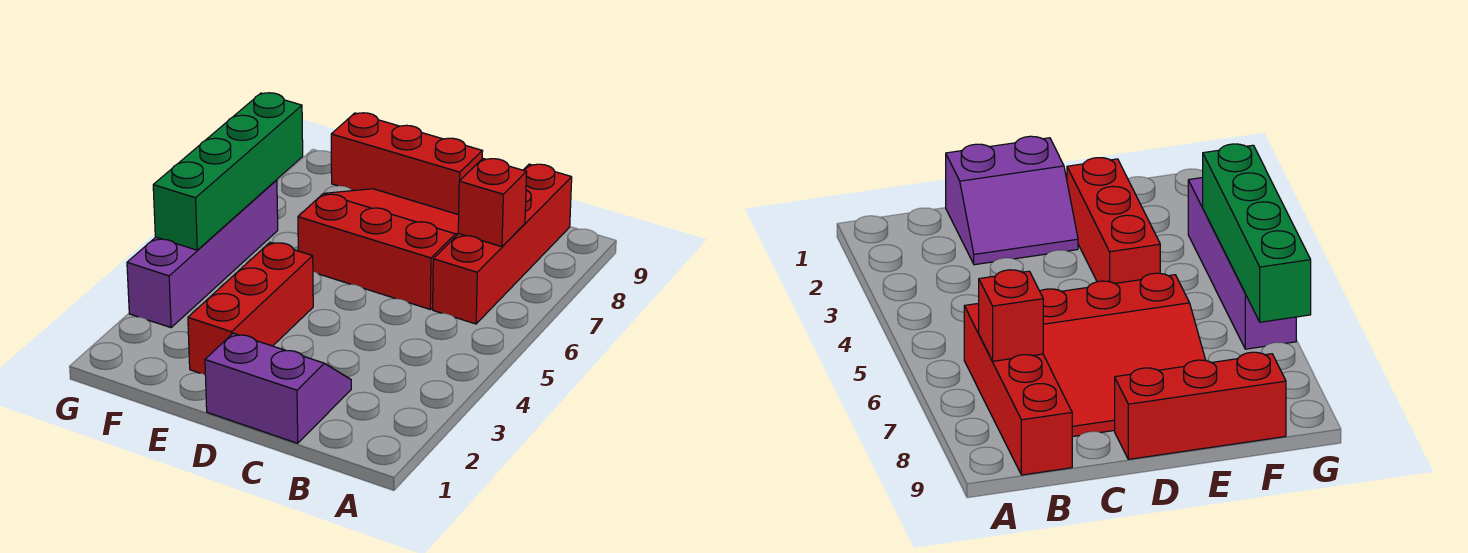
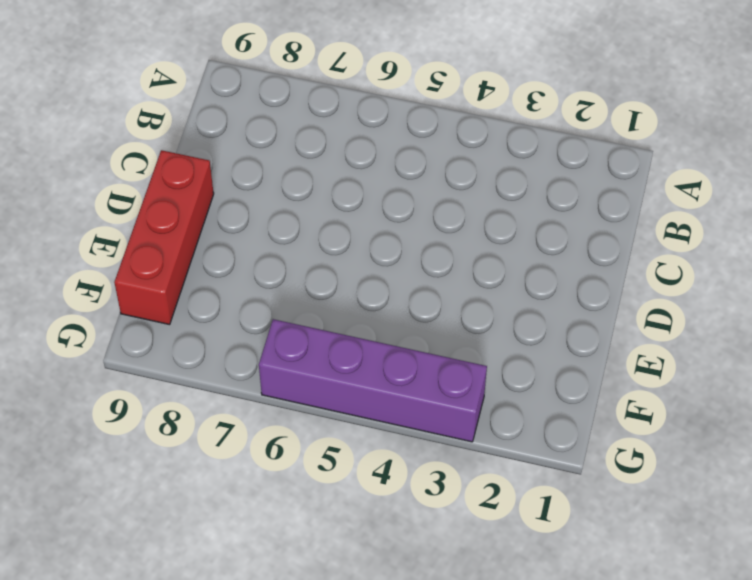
none -> red 1x4 brick [433,164,572,324]
none -> purple 2x2 slope [205,333,351,443]

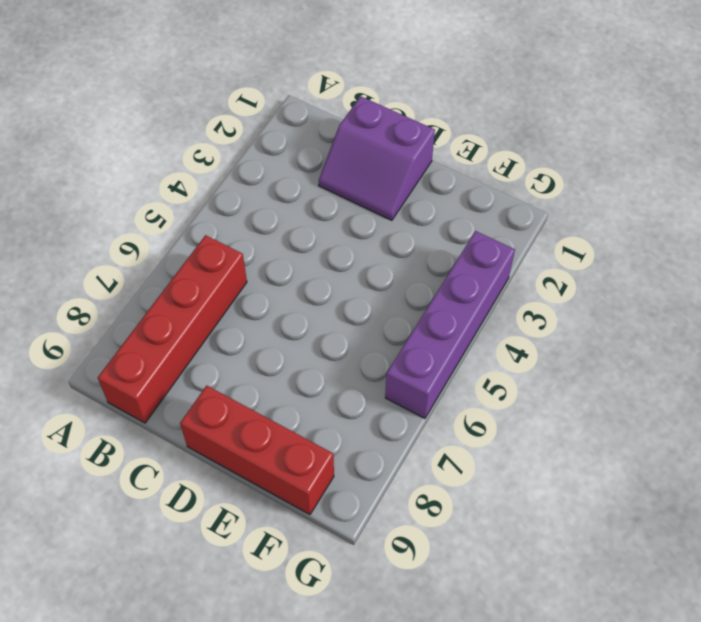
none -> red 3x3 slope [298,189,459,309]
none -> red 1x3 brick [188,242,313,374]

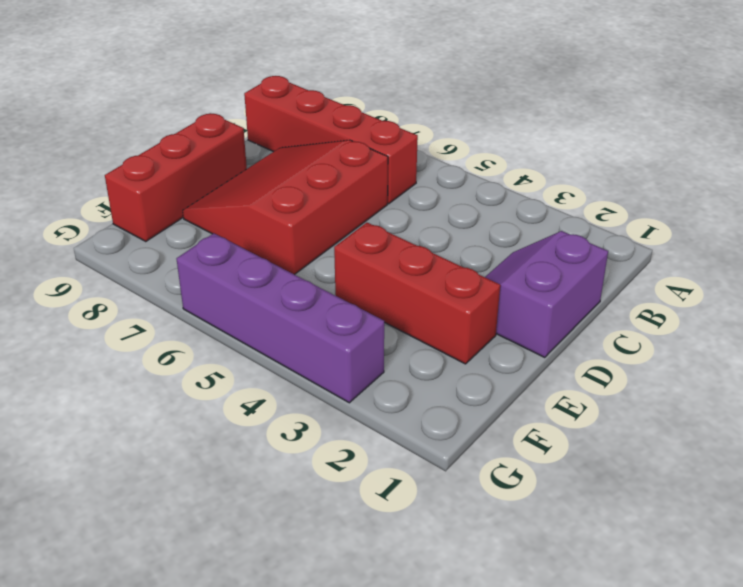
none -> red 1x1 brick [458,159,527,247]
none -> green 1x4 brick [153,93,303,250]

